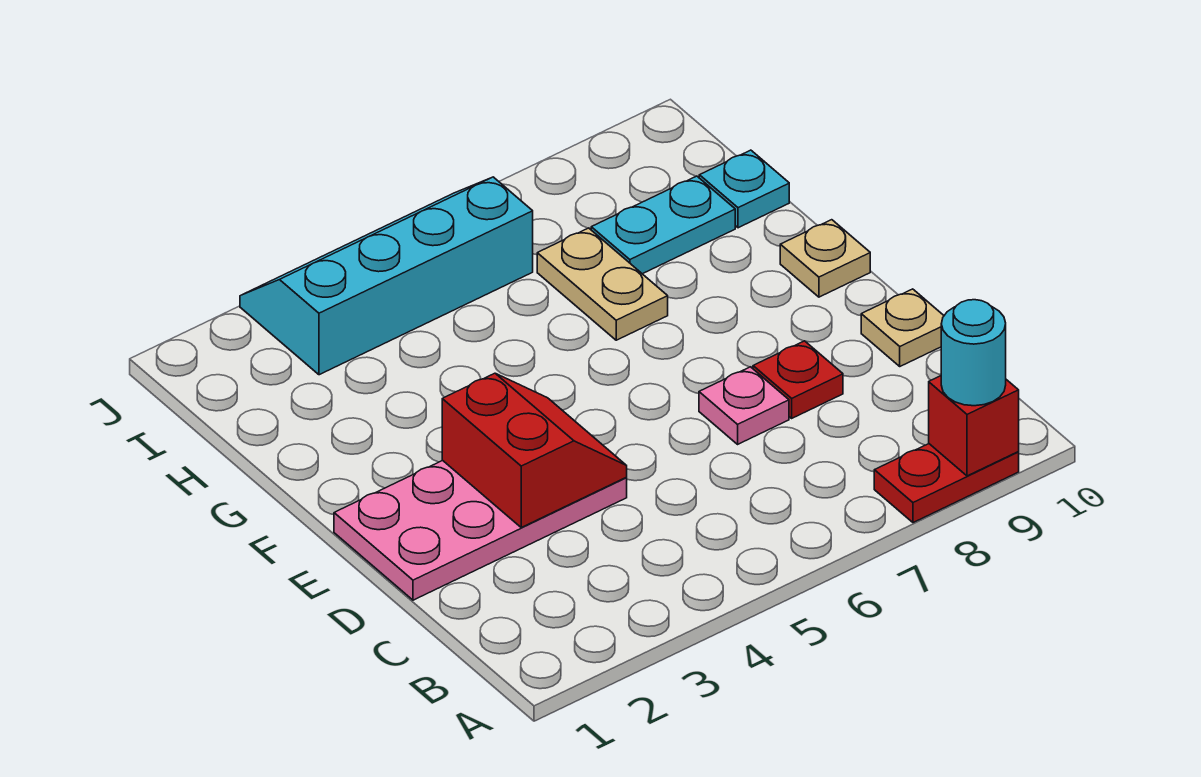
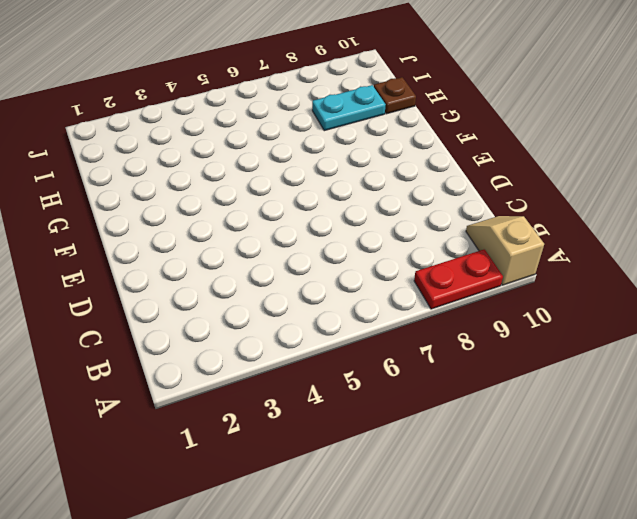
tan 1x2 slope [466,216,544,285] -> none
brown 1x1 plate [374,77,416,114] -> cyan 1x1 plate [699,150,789,228]
none -> pink 2x4 plate [334,461,627,600]
none -> pink 1x1 plate [699,367,789,444]
none -> red 1x1 plate [753,341,843,418]

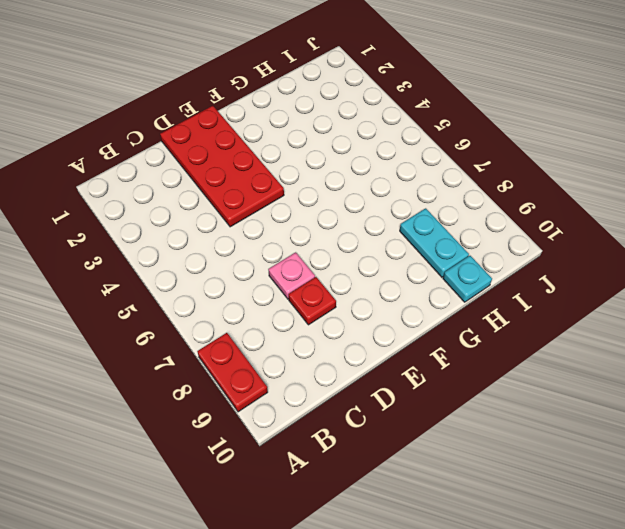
red 2x4 plate [160,106,284,227] -> pink 2x4 plate [334,461,627,600]
none -> tan 1x1 plate [861,289,944,366]
none -> tan 1x1 plate [780,220,870,297]
none -> tan 1x2 plate [537,228,668,340]

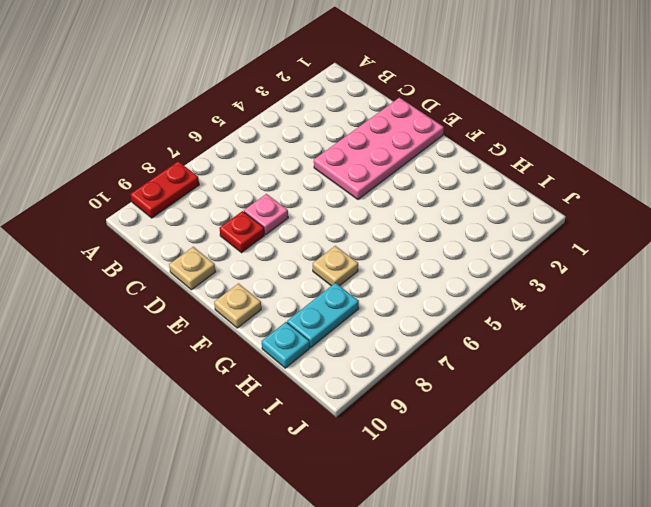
tan 1x1 plate [313,246,358,286] -> tan 1x2 plate [537,228,668,340]
none -> cyan 2x4 slope [240,177,533,375]
none -> red 1x1 brick [929,376,1019,476]
none -> red 2x2 slope [442,373,627,527]

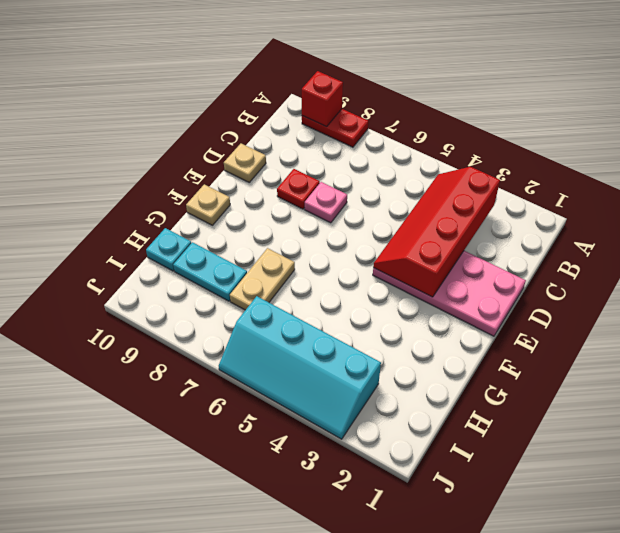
red 2x4 slope [373,167,500,297] -> red 2x2 slope [442,373,627,527]
none -> cyan 1x1 round brick [941,300,1006,406]

